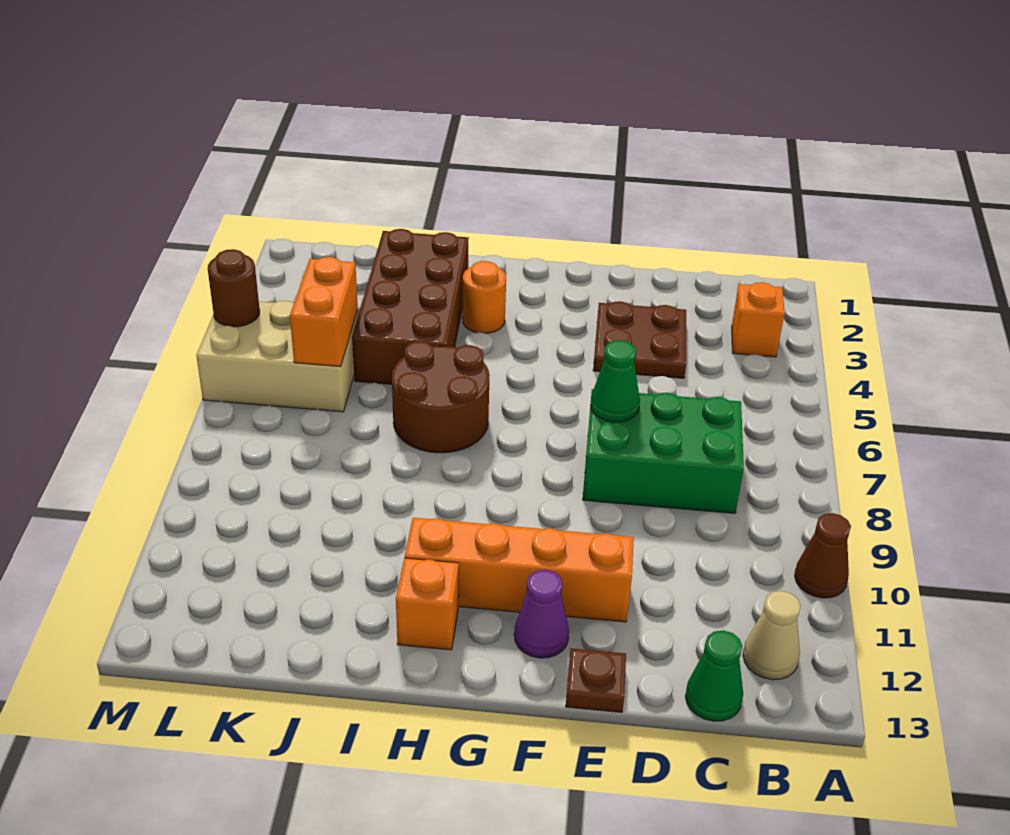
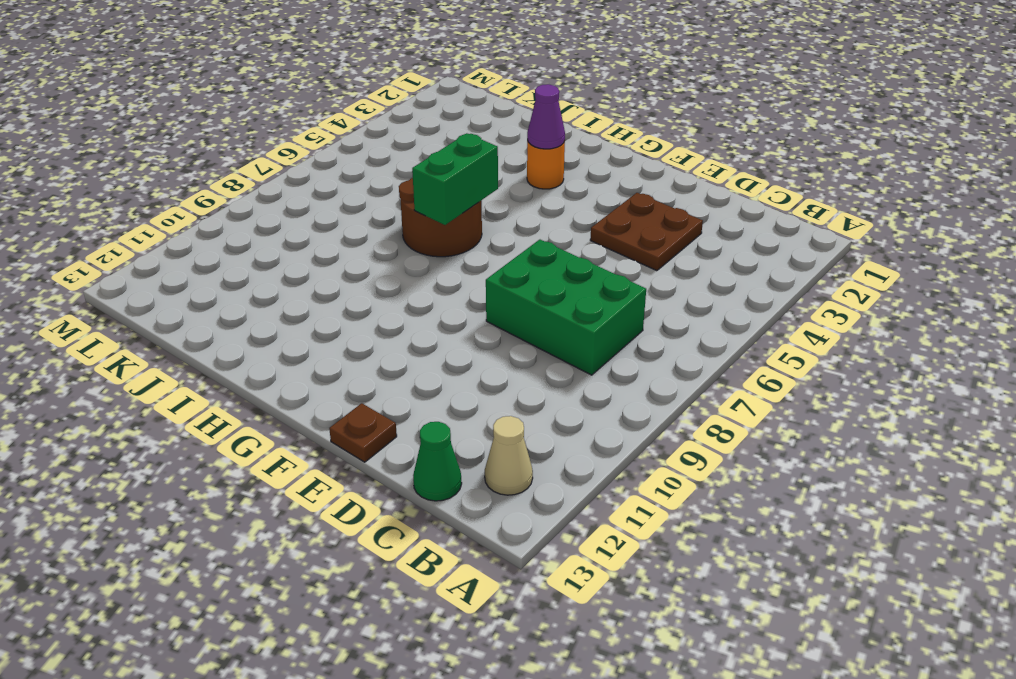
purple 1x1 cone [527,84,565,149] -> purple 1x1 cone moved to [514,570,569,658]
green 1x2 brick [412,133,498,225] -> none
none -> brown 1x1 cone [795,513,851,598]
none -> orange 1x1 brick [732,282,785,357]
none -> orange 1x4 brick [405,518,634,622]

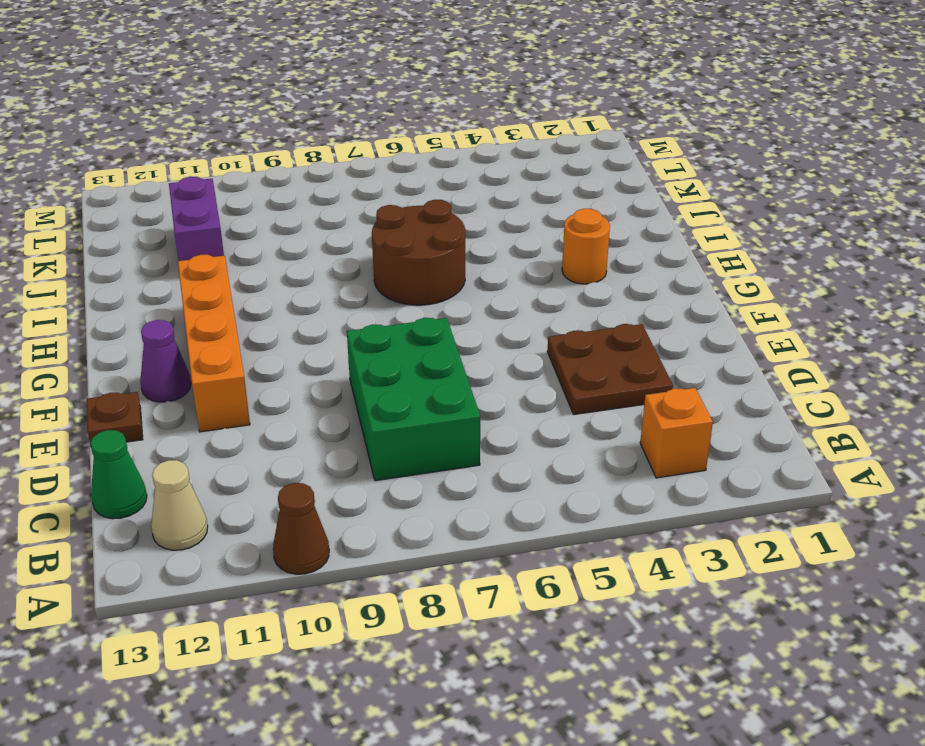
purple 1x2 brick [169,177,224,261] -> none
none -> orange 1x1 brick [396,558,459,650]
none -> brown 2x4 brick [352,229,469,384]
none -> tan 2x3 brick [196,301,358,412]

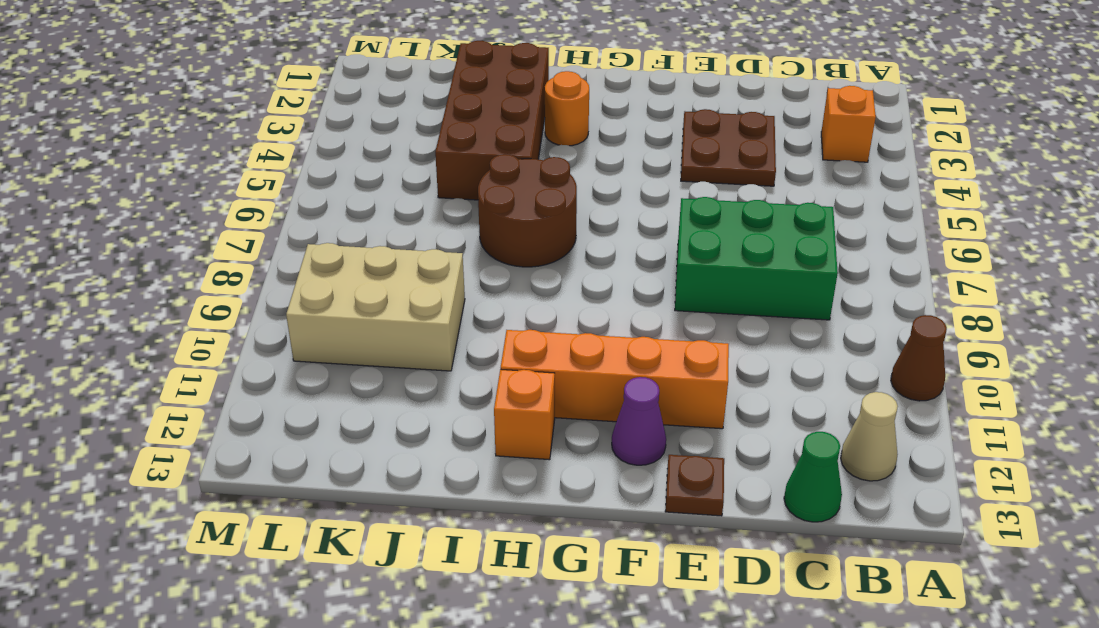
tan 2x3 brick [286,243,465,371] -> tan 2x3 brick moved to [196,301,358,412]
none -> green 1x1 cone [591,340,640,422]
none -> orange 1x2 brick [290,257,358,367]
none -> brown 1x1 round brick [208,249,260,327]

